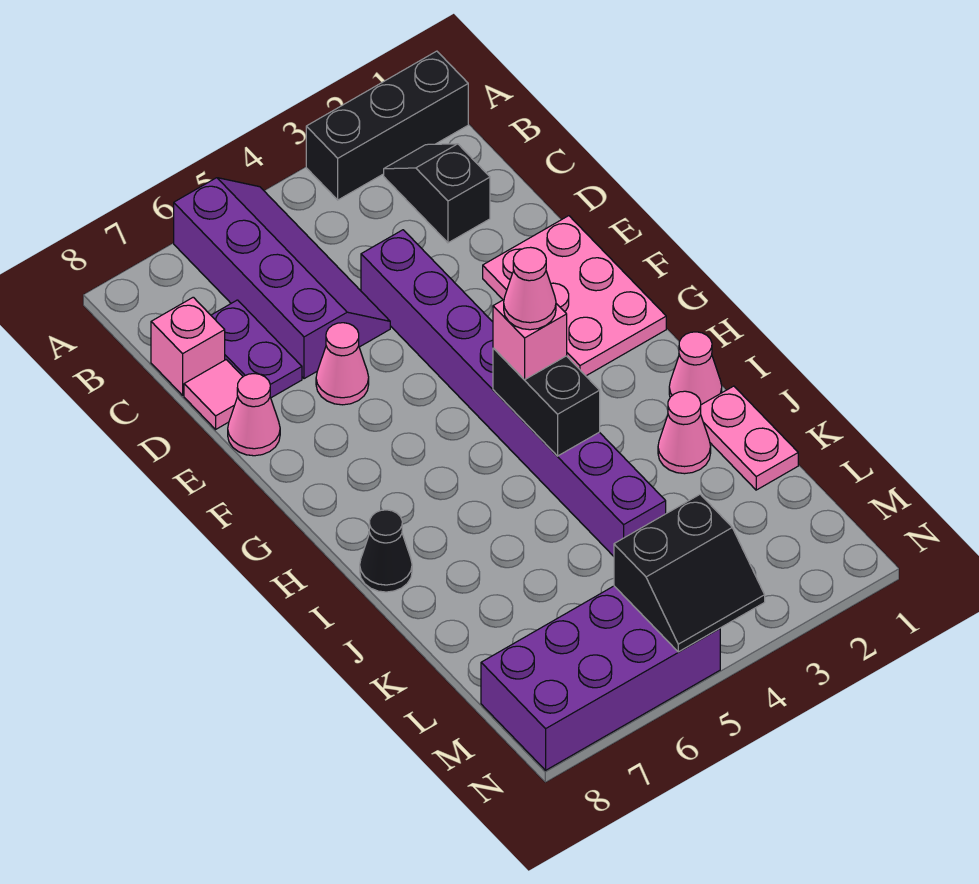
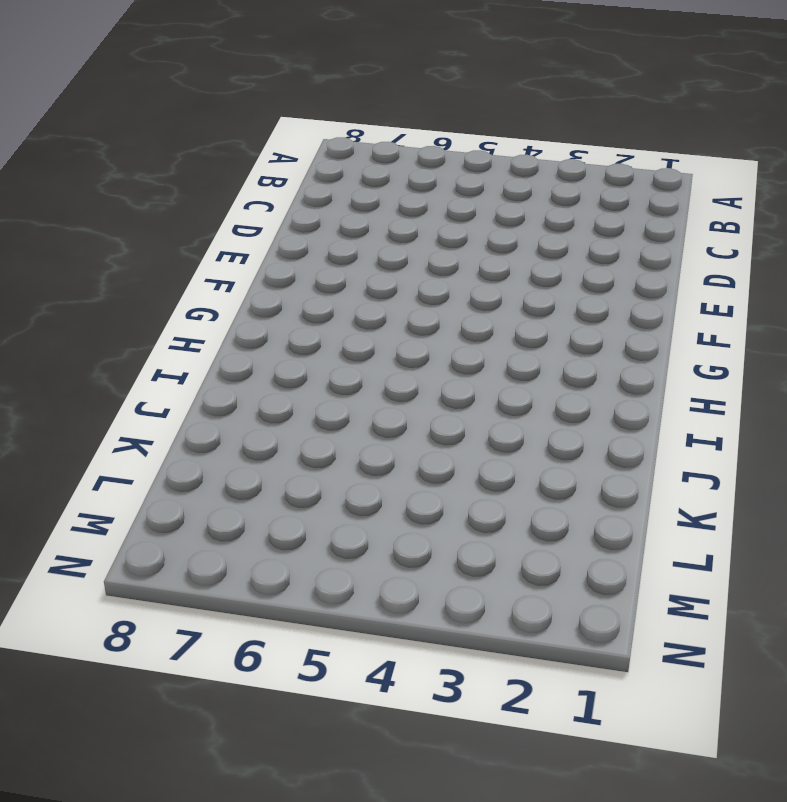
none -> black 1x3 brick [306,51,468,200]
none -> purple 2x4 slope [174,178,390,379]
none -> black 1x2 slope [384,144,490,243]

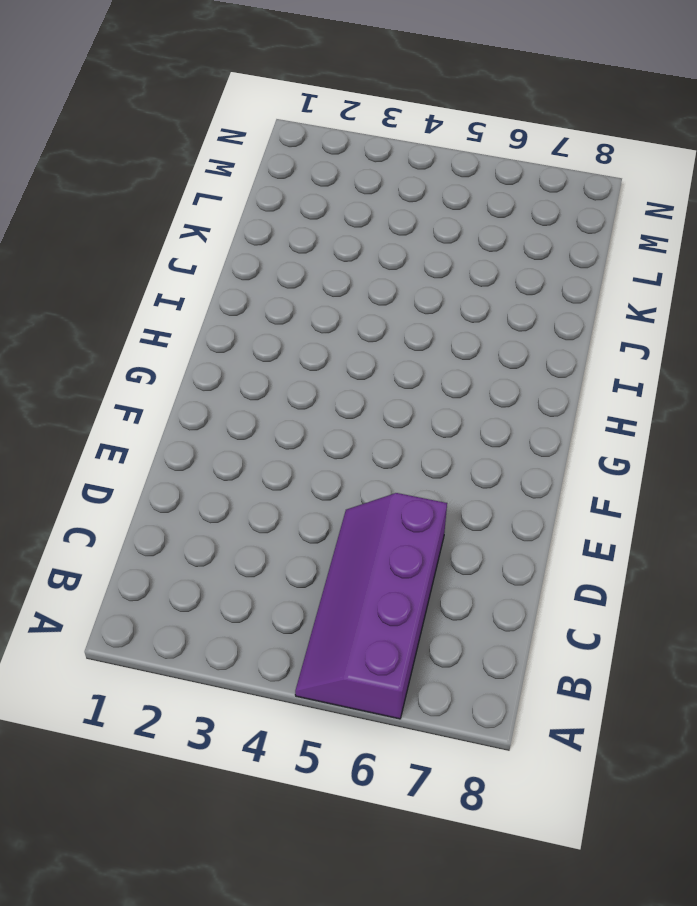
none -> black 1x3 brick [306,51,468,200]
none -> black 1x2 slope [384,144,490,243]
none -> purple 1x2 plate [211,300,302,398]

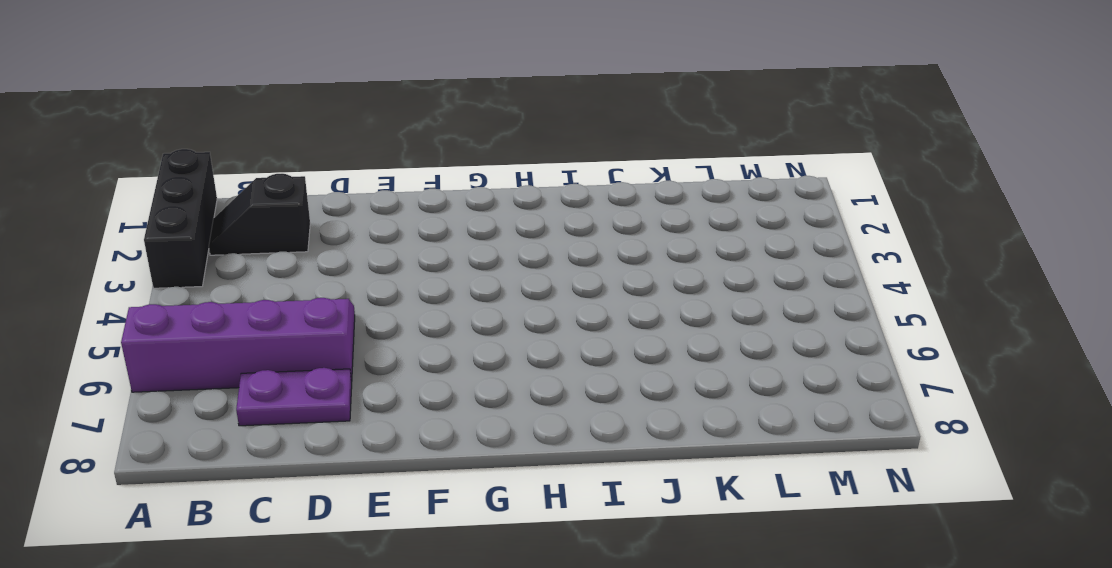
none -> pink 1x1 brick [151,297,225,395]
none -> purple 1x8 brick [361,230,666,556]
none -> pink 1x1 tile [184,360,243,429]

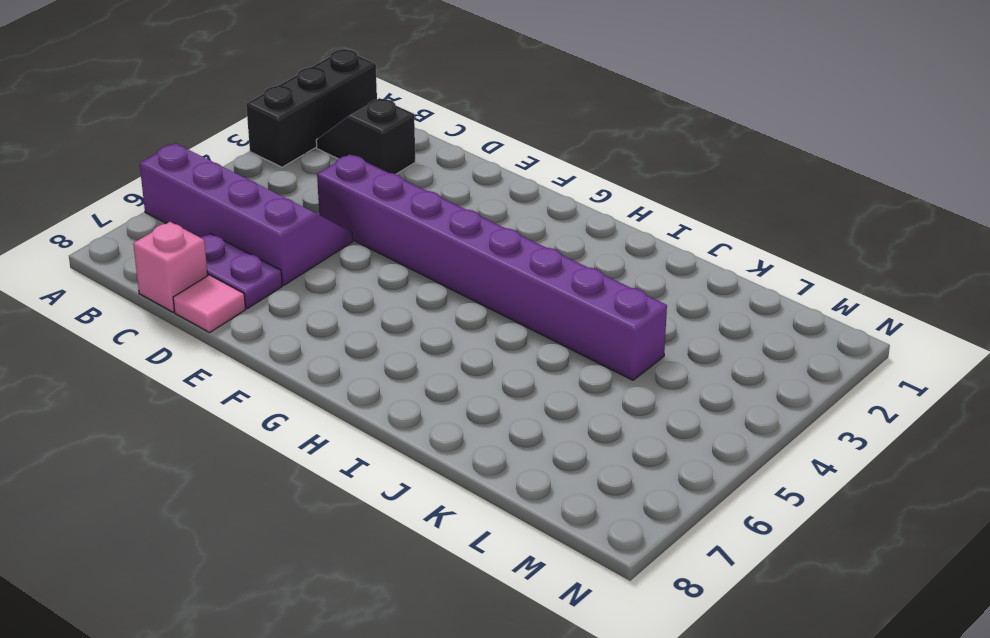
none -> pink 2x3 plate [483,216,666,376]
none -> pink 1x1 cone [316,323,369,405]
none -> pink 1x1 cone [228,374,280,456]

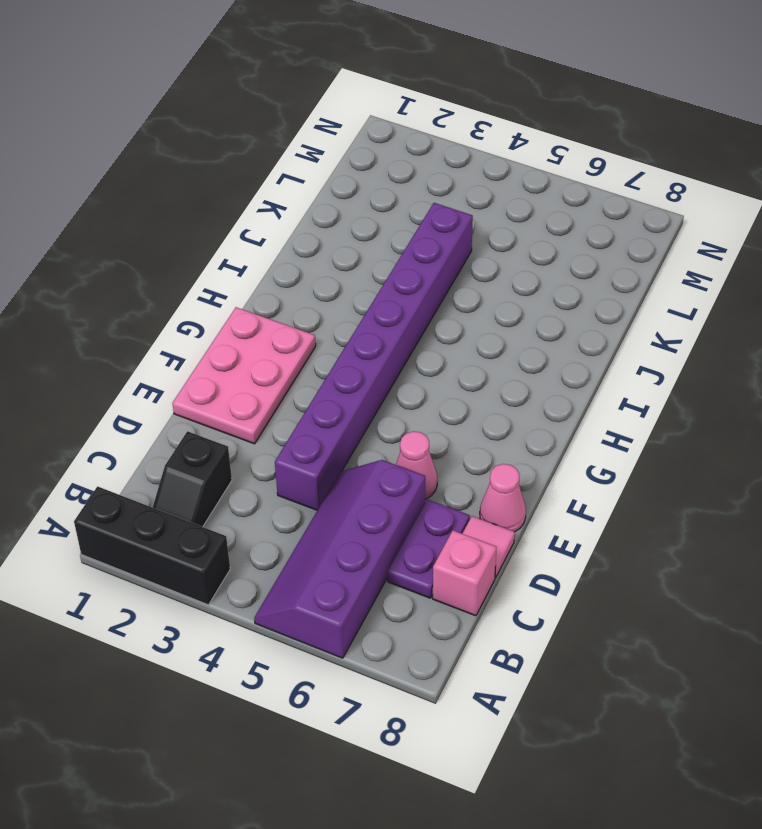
none -> pink 1x1 cone [669,332,722,405]
none -> black 1x1 cone [360,510,412,592]
none -> pink 1x2 plate [701,386,798,490]

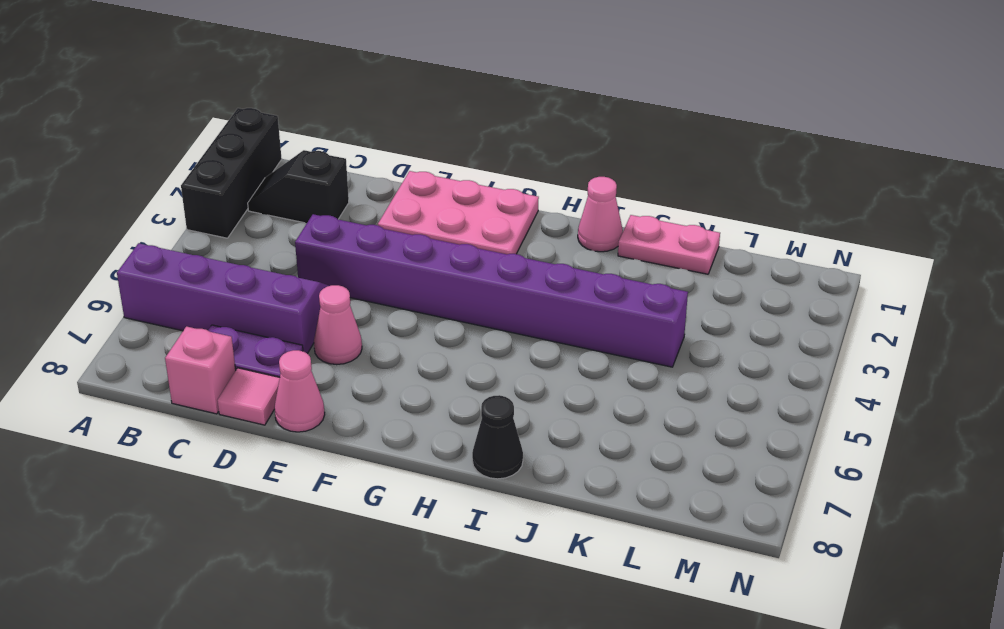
none -> pink 1x1 cone [658,391,711,474]
none -> purple 2x4 brick [481,586,720,770]
none -> black 1x2 brick [493,348,600,456]

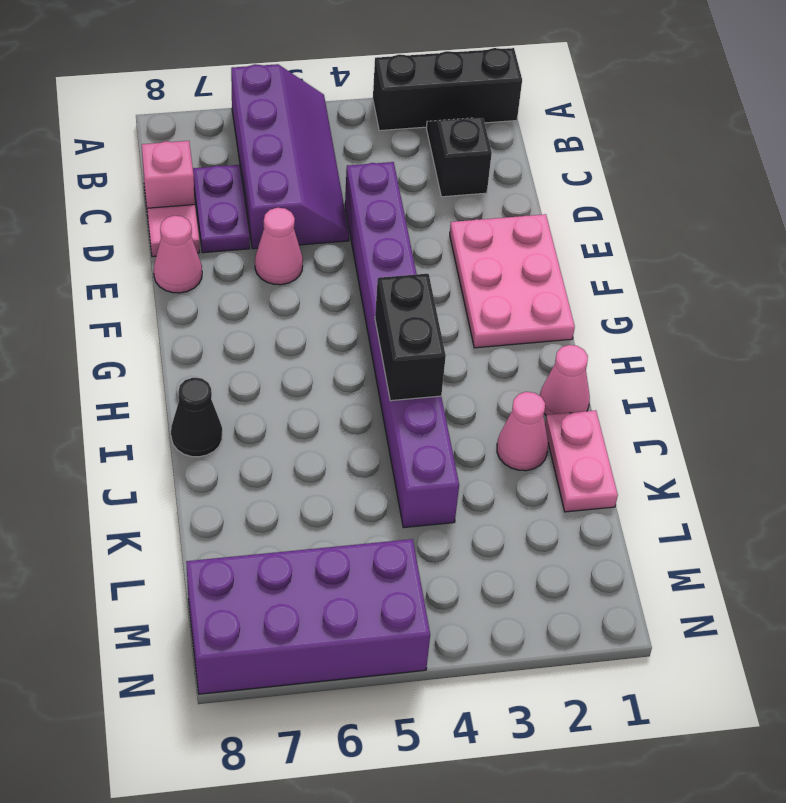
none -> black 2x2 slope [614,494,765,652]
none -> pink 1x1 brick [493,300,567,380]
none -> pink 1x1 cone [504,247,556,330]

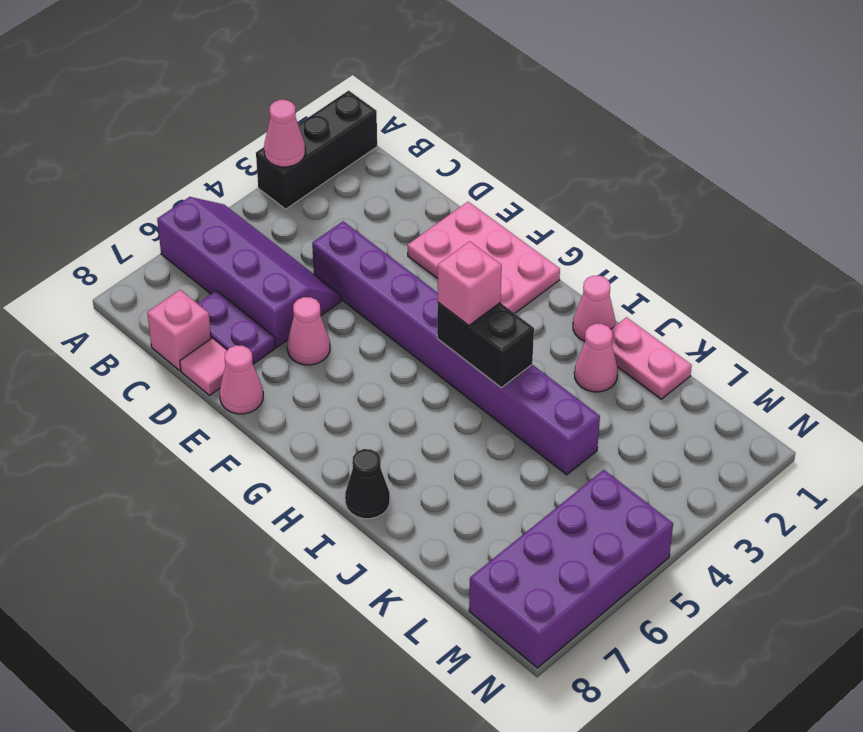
pink 1x1 cone [264,100,305,167] -> pink 1x1 cone moved to [504,247,556,330]
none -> black 1x2 slope [384,144,490,243]
none -> black 2x2 slope [614,494,765,652]

